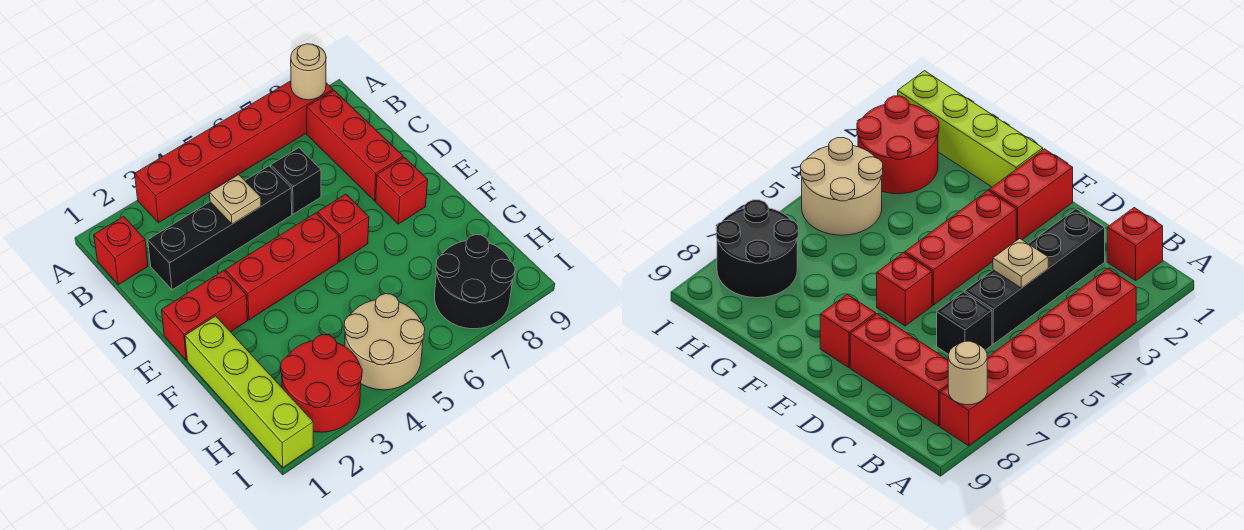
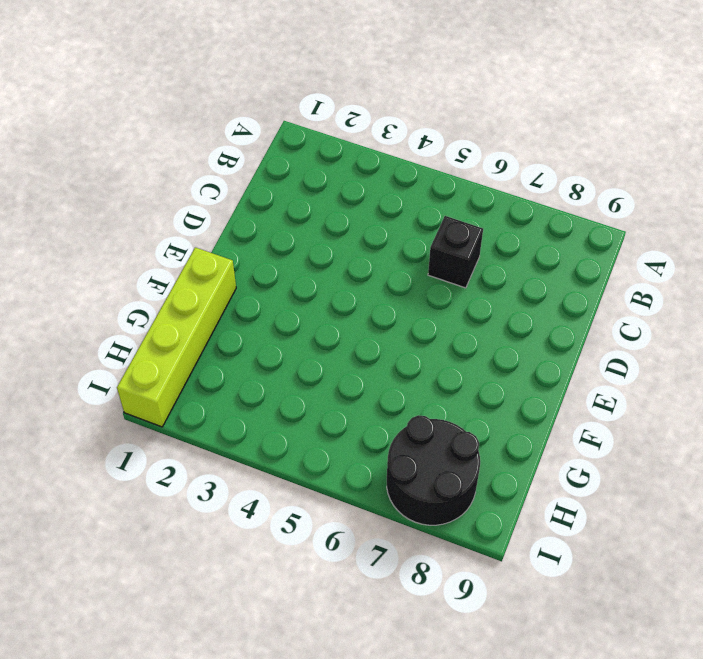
none -> red 1x6 brick [135,81,333,223]
none -> red 1x1 brick [94,217,148,285]
none -> red 1x3 brick [307,91,403,201]

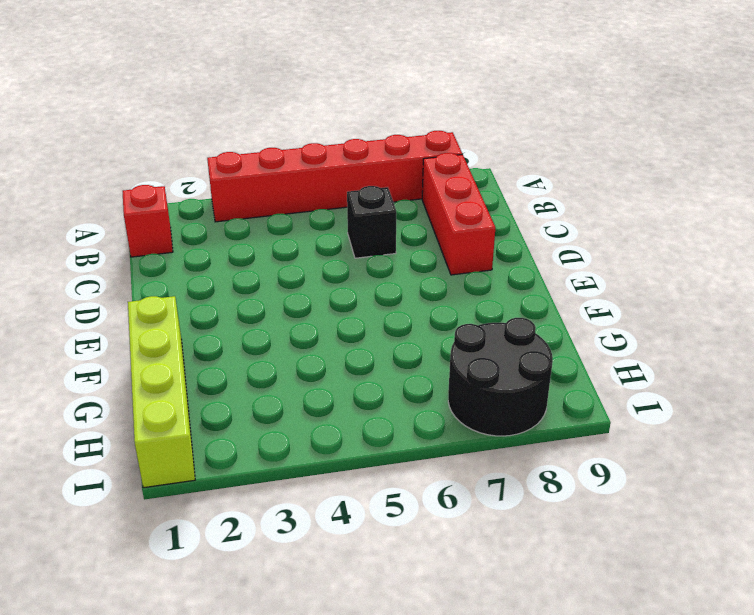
none -> black 1x4 brick [148,166,292,290]
none -> red 1x2 brick [162,271,248,360]
none -> red 1x3 brick [225,213,339,320]

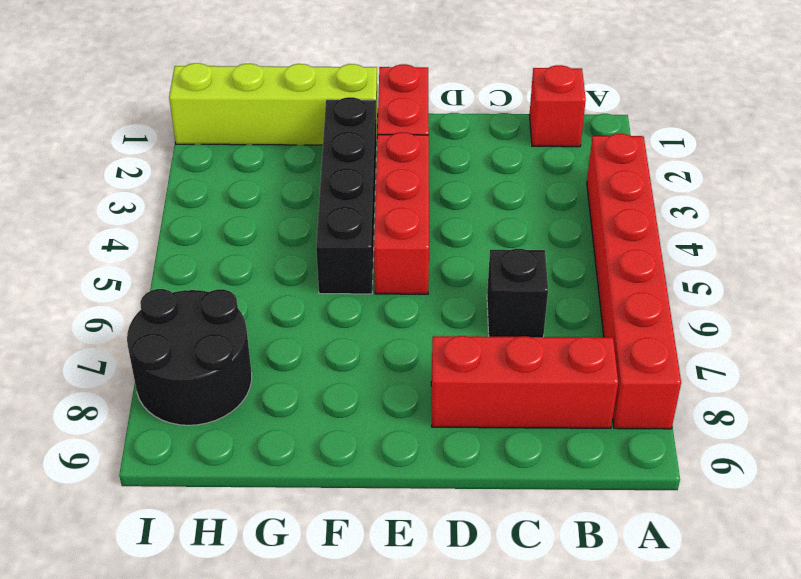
black 1x4 brick [316,97,377,294] -> black 1x4 brick moved to [148,166,292,290]
none -> red 1x1 brick [317,194,369,262]
none -> red 1x1 brick [376,158,428,224]
none -> red 2x2 round brick [281,335,362,432]

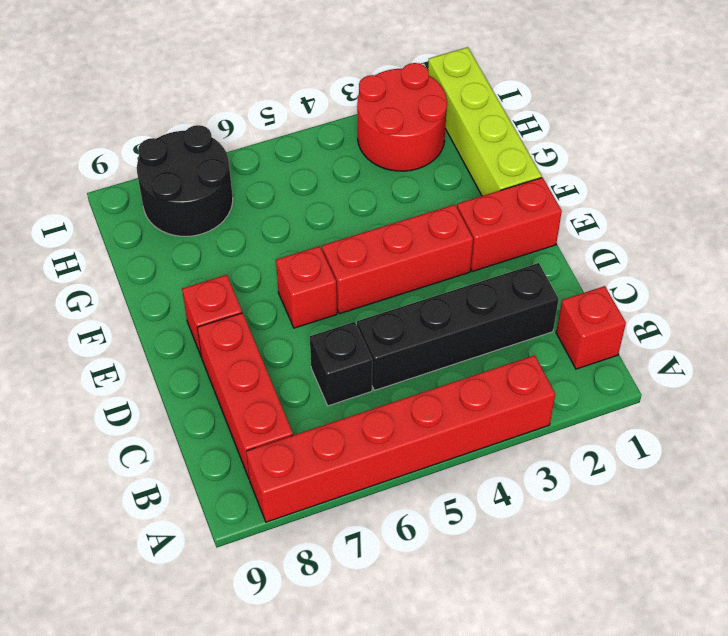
none -> tan 2x2 round brick [344,294,425,390]
none -> tan 1x1 round brick [291,44,326,100]
none -> tan 1x1 plate [209,175,261,224]

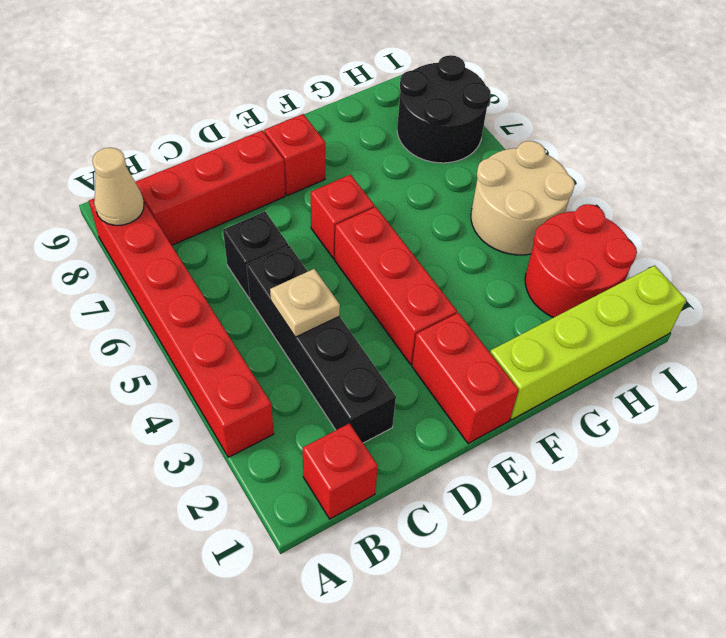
tan 1x1 cone [92,148,144,225] -> tan 1x1 round brick [291,44,326,100]

